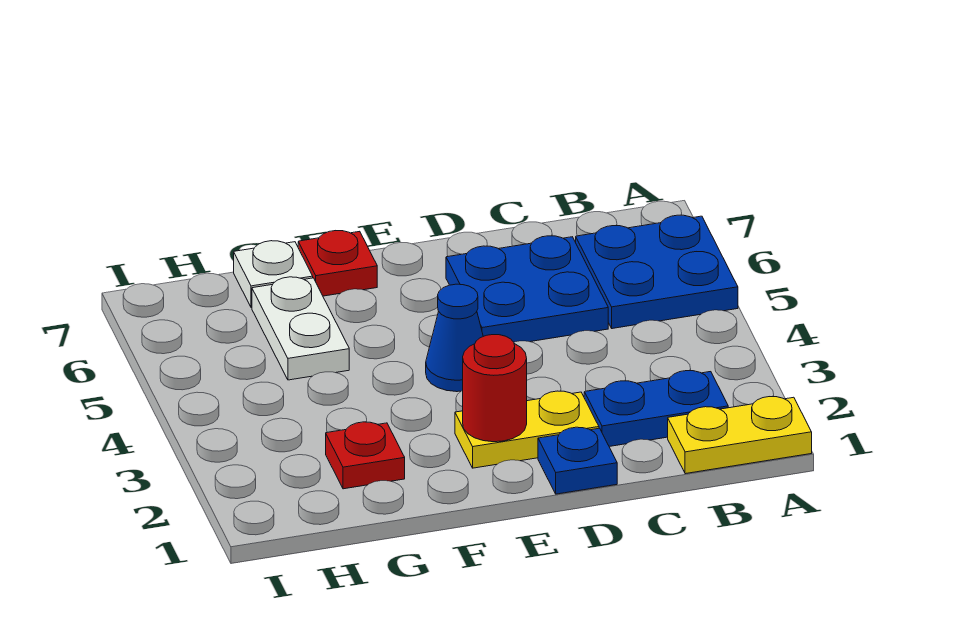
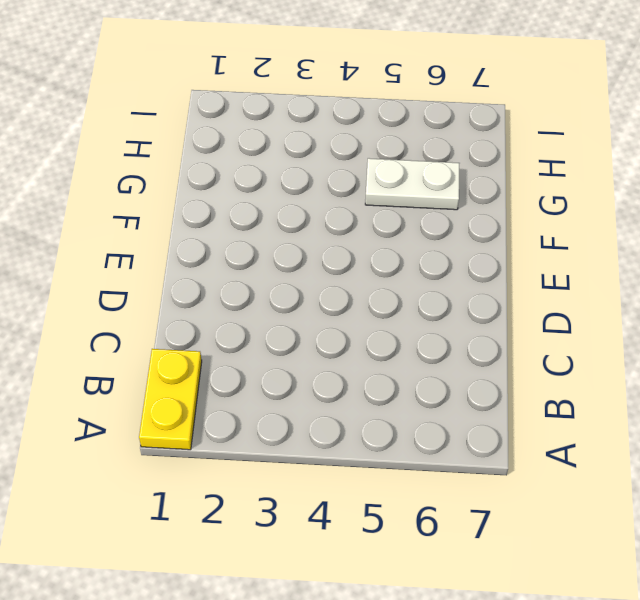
none -> blue 2x2 plate [576,215,738,329]
none -> blue 1x2 plate [584,371,728,447]
none -> blue 2x2 plate [446,236,608,342]

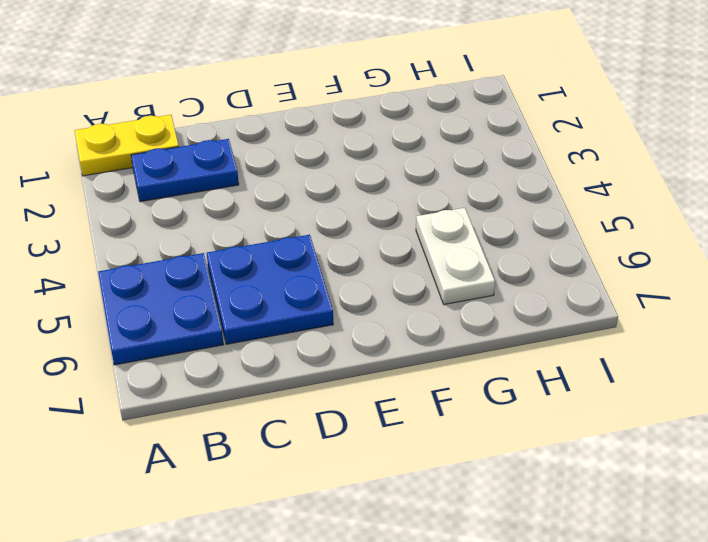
none -> blue 1x1 plate [538,427,617,494]
none -> yellow 1x2 plate [455,391,599,468]
none -> blue 1x1 cone [426,284,483,392]

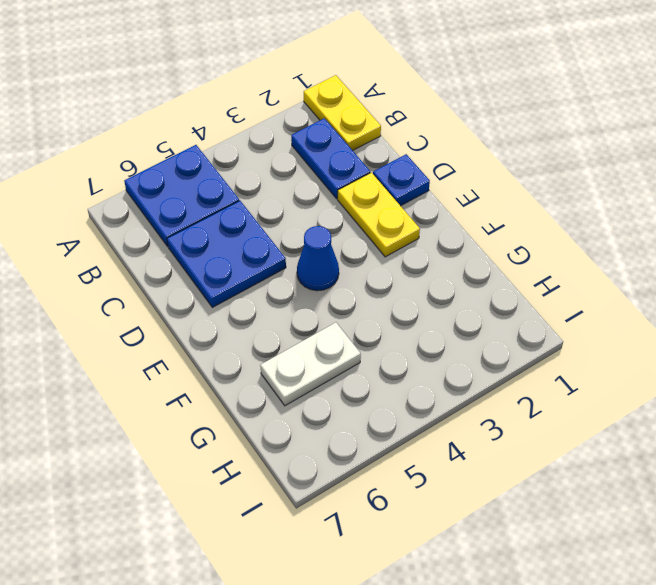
none -> red 1x1 plate [298,231,377,296]
none -> red 1x1 plate [326,422,405,489]
none -> white 1x1 plate [234,241,313,308]

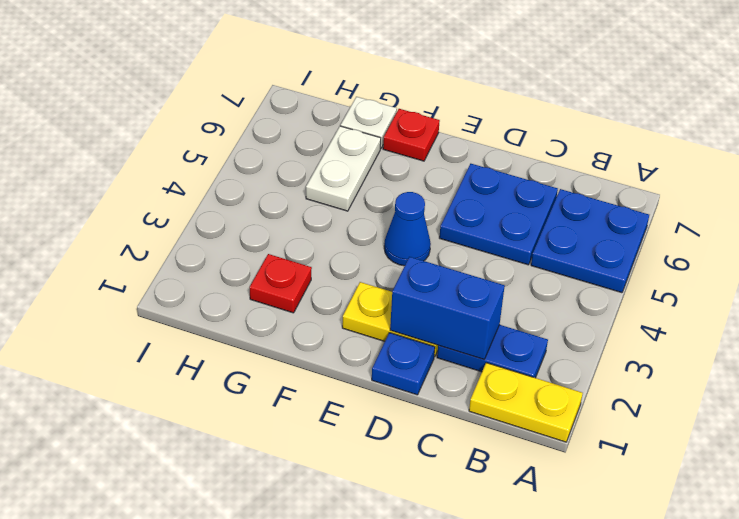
blue 1x2 brick [390,257,505,359] -> none
none -> red 1x1 round brick [463,335,527,442]

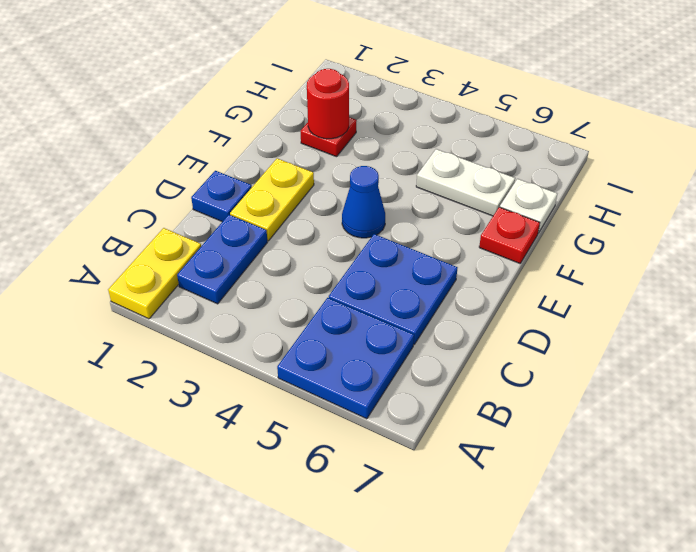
red 1x1 round brick [307,69,349,139] -> red 1x1 round brick moved to [463,335,527,442]

